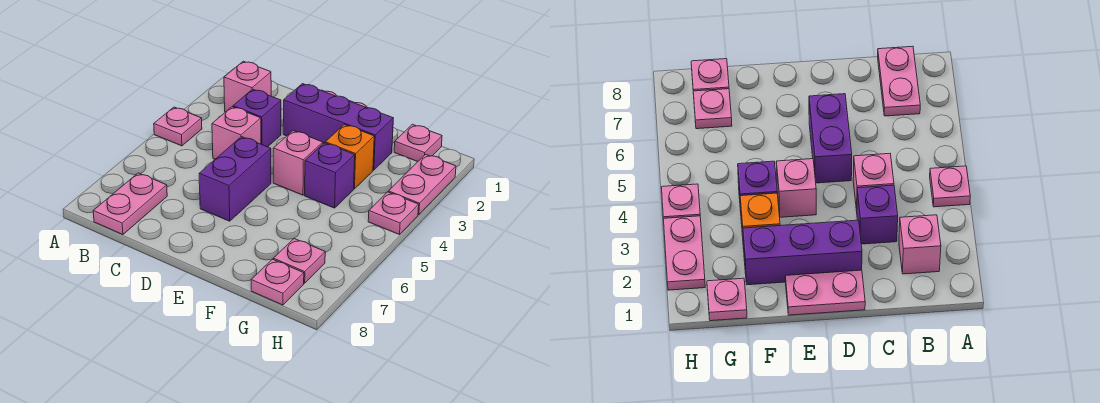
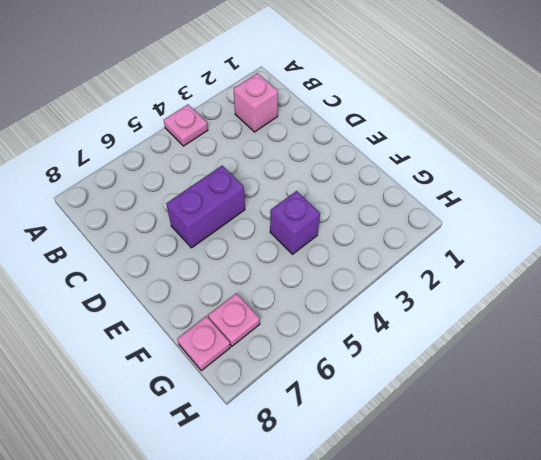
none -> pink 1x2 plate [93,173,167,235]
none -> purple 1x1 brick [233,89,281,147]
none -> pink 1x1 brick [212,107,261,159]

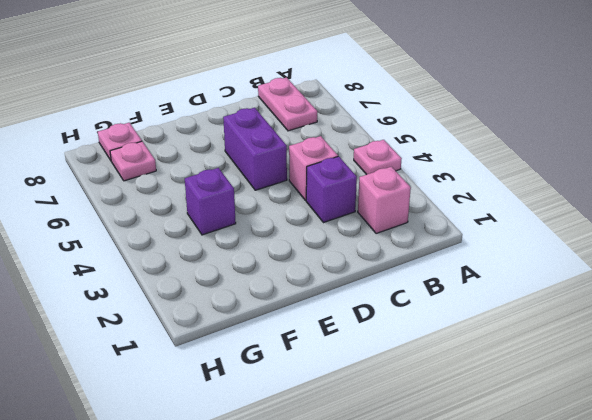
none -> pink 1x2 plate [785,270,865,315]
none -> purple 1x3 brick [283,84,393,170]
none -> pink 1x1 brick [273,131,323,195]

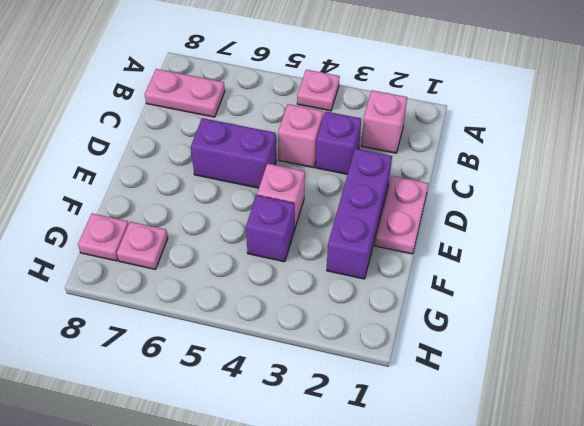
none -> orange 1x1 brick [325,125,374,189]
none -> pink 1x1 plate [394,124,442,162]
none -> pink 1x2 plate [388,154,456,215]

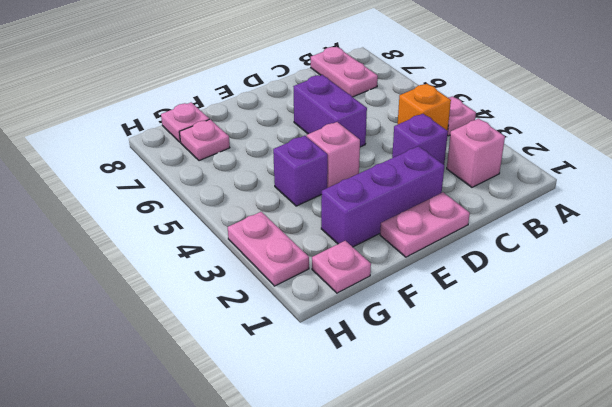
orange 1x1 brick [398,84,451,131] -> orange 1x1 brick moved to [325,125,374,189]
none -> pink 1x1 brick [212,107,261,159]
none -> pink 1x1 plate [368,192,419,235]

